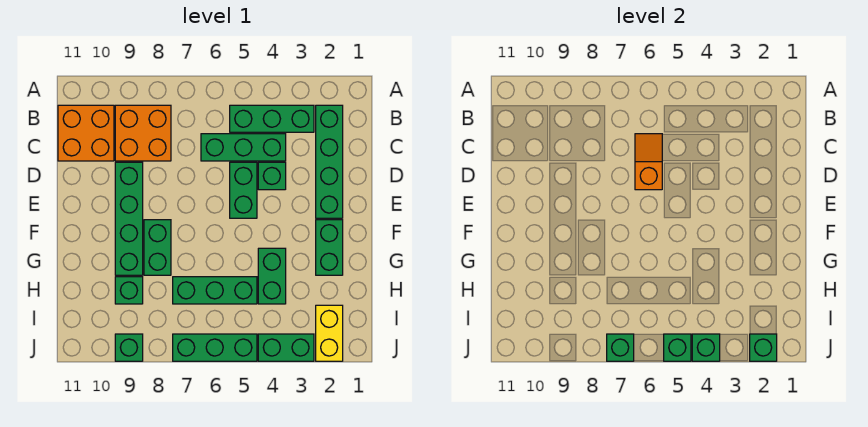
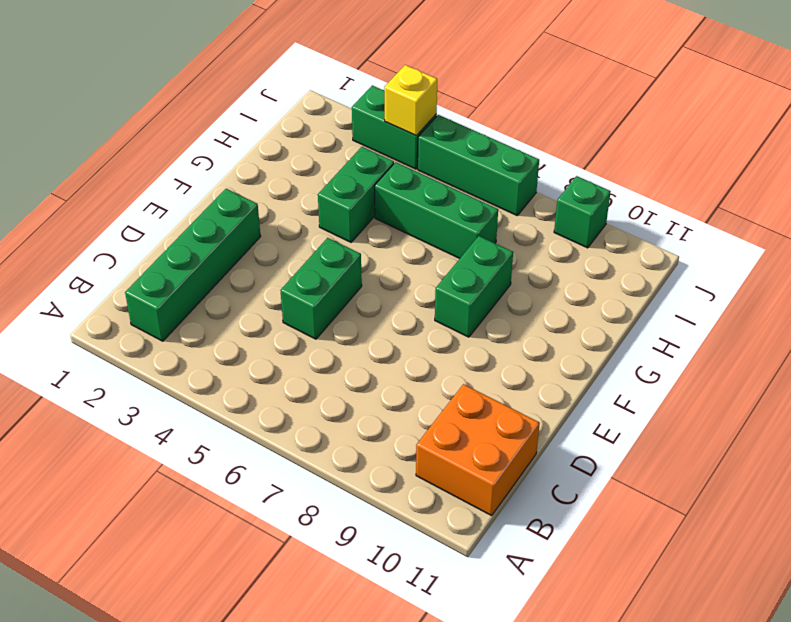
yellow 1x1 brick [384,65,437,136] -> green 1x1 brick [692,334,720,361]
none -> green 1x3 brick [230,105,314,132]
none -> orange 2x2 brick [115,105,171,161]
none -> green 1x3 brick [201,134,286,161]

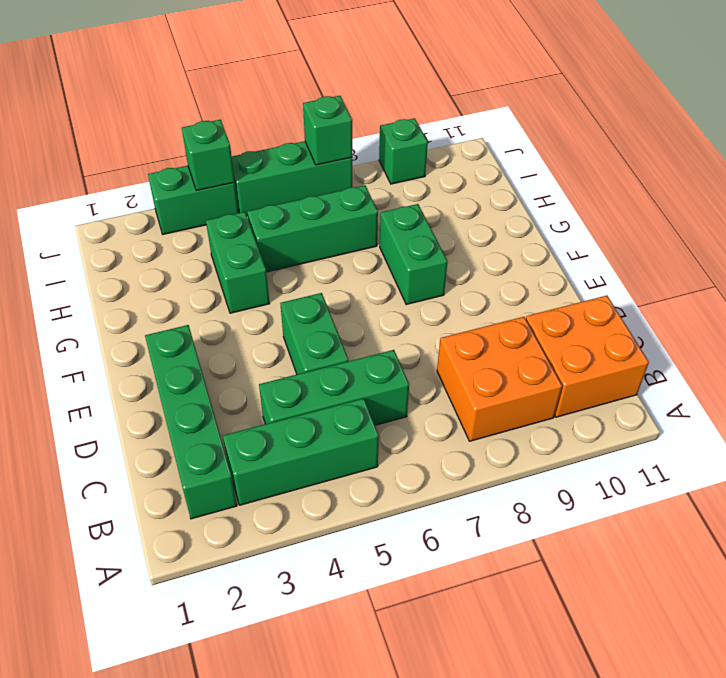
none -> green 1x1 brick [258,162,286,190]
none -> green 1x4 brick [115,162,143,275]
none -> green 1x2 brick [316,220,343,275]

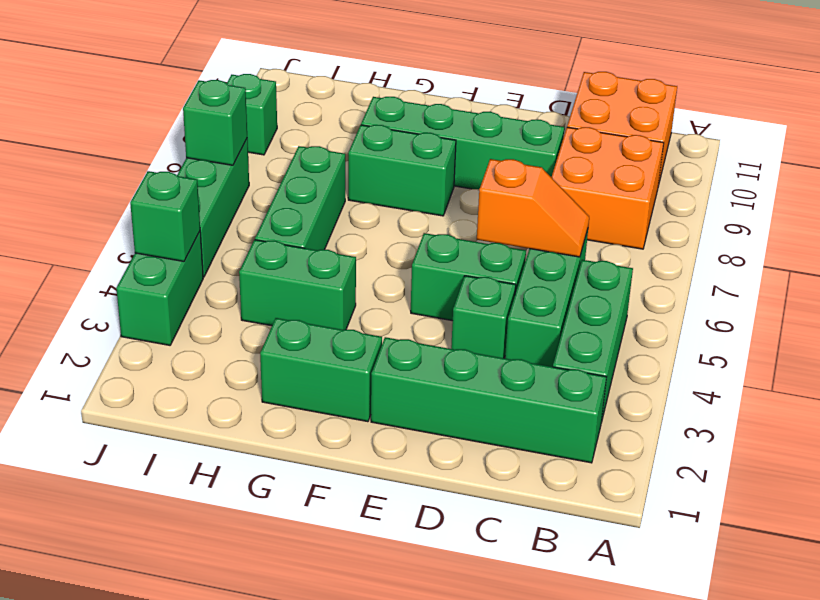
none -> green 1x1 brick [115,277,143,304]
none -> yellow 1x2 brick [316,305,343,361]
none -> green 1x1 brick [750,334,777,361]

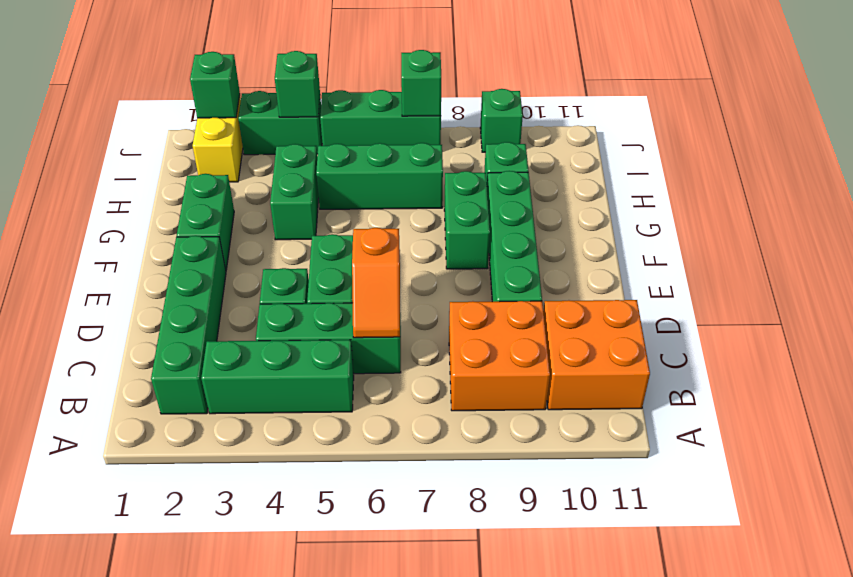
none -> green 1x1 brick [664,334,691,361]

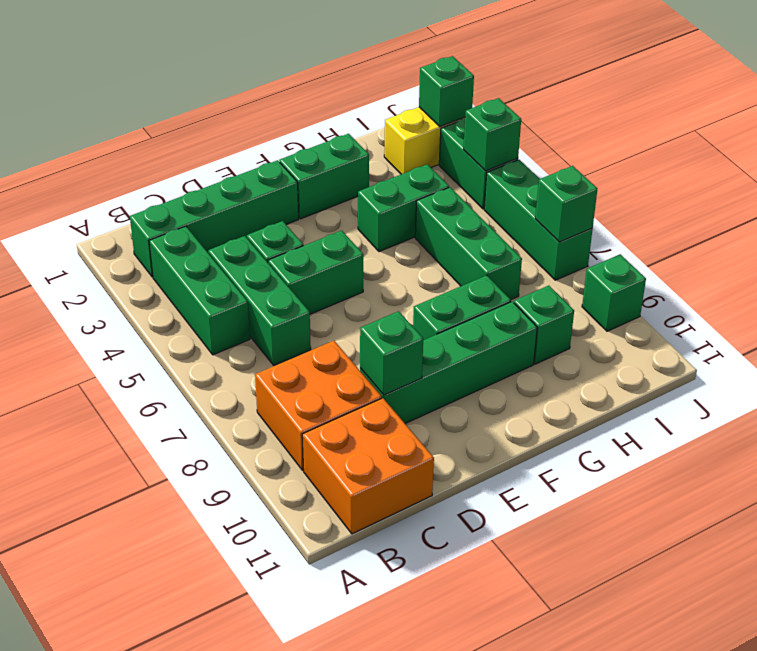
green 1x1 brick [360,311,423,395] -> green 1x1 brick moved to [664,334,691,361]
none -> orange 1x2 slope [635,134,662,190]

